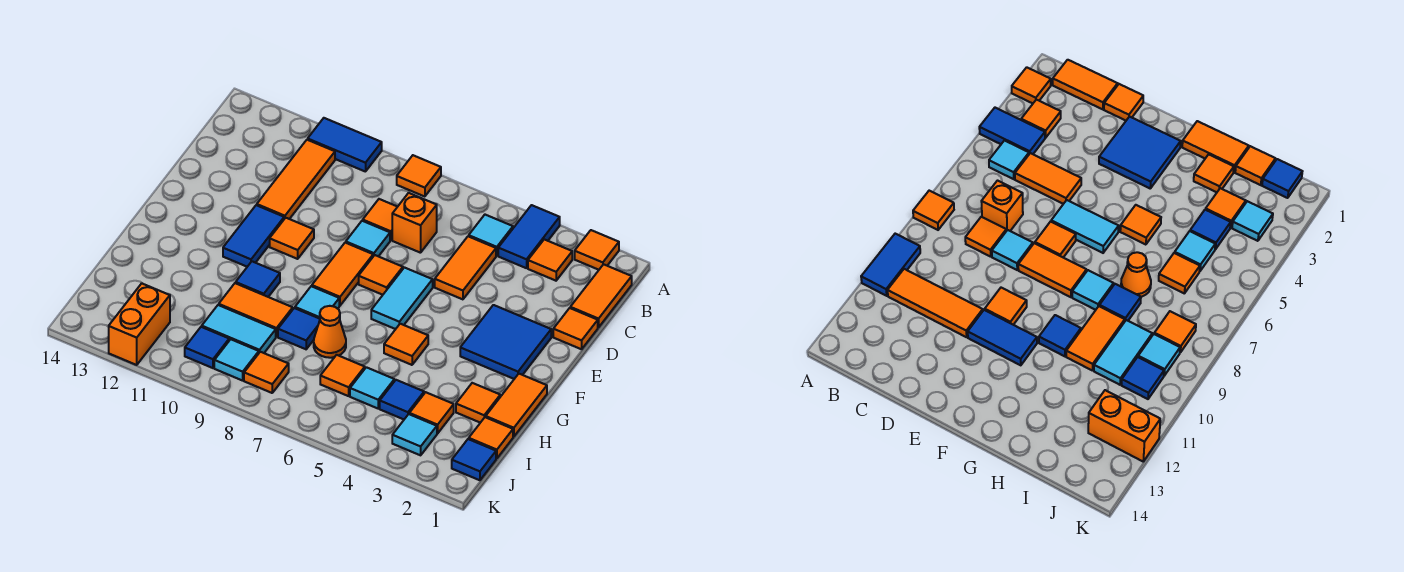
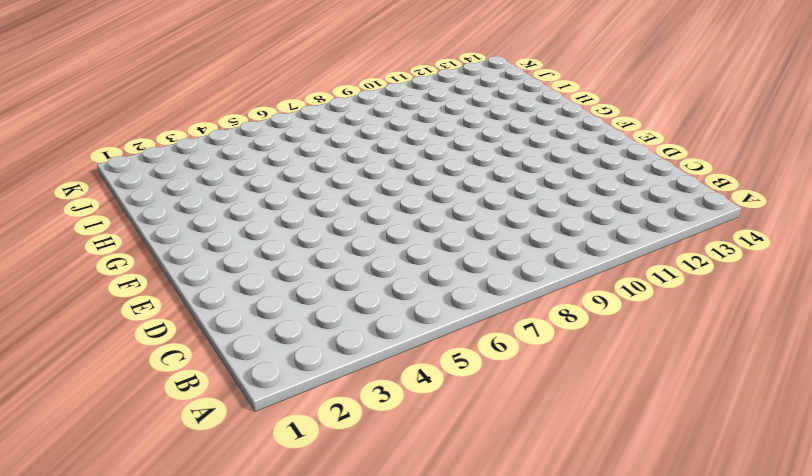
none -> orange 1x1 tile [575,230,619,270]
none -> blue 1x2 tile [498,205,560,268]
none -> orange 1x1 tile [397,155,441,197]
none -> blue 1x2 tile [308,118,382,172]

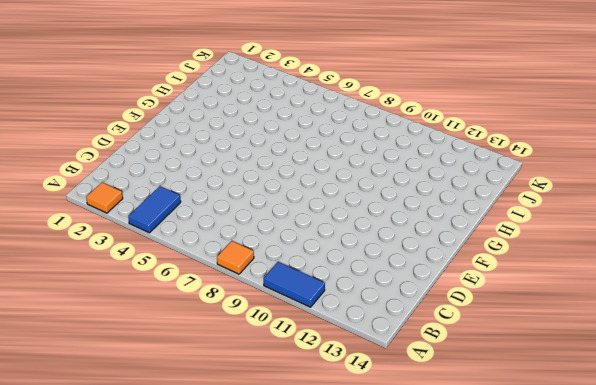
none -> orange 1x2 tile [570,264,632,327]
none -> orange 1x1 tile [528,239,572,281]
none -> cyan 1x1 tile [469,215,513,256]
none -> orange 1x3 tile [257,140,335,219]

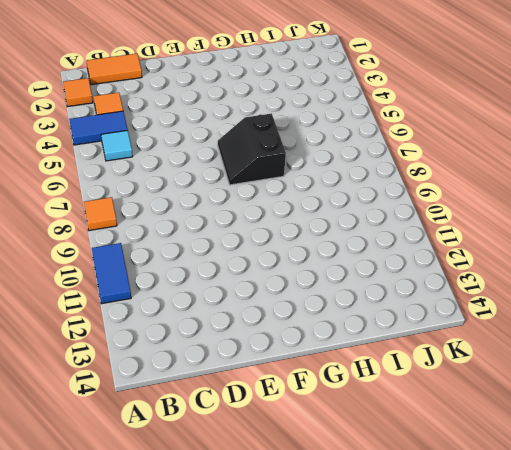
black 2x2 slope [218,113,286,185] -> cyan 1x2 tile [371,268,433,329]
none -> orange 1x3 tile [257,140,335,219]
none -> orange 1x2 tile [435,236,496,299]
none -> orange 1x1 brick [392,193,437,253]
none -> orange 1x1 tile [363,199,397,240]

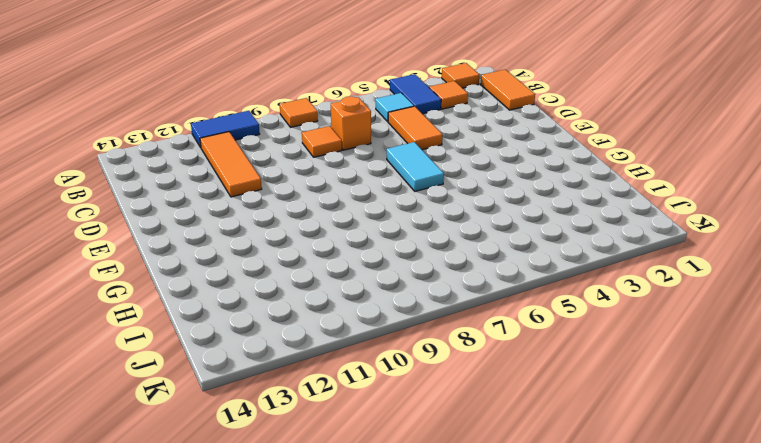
none -> orange 1x1 tile [553,308,598,349]
none -> cyan 1x1 tile [346,221,390,256]
none -> blue 2x2 tile [460,305,551,379]
none -> orange 1x1 tile [359,255,403,295]

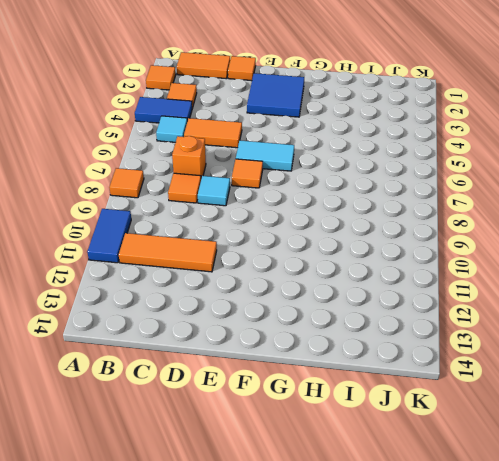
none -> orange 1x2 tile [312,243,373,306]
none -> orange 1x1 tile [270,218,314,259]
none -> blue 1x2 tile [223,205,284,267]
none -> orange 1x2 tile [486,374,547,437]

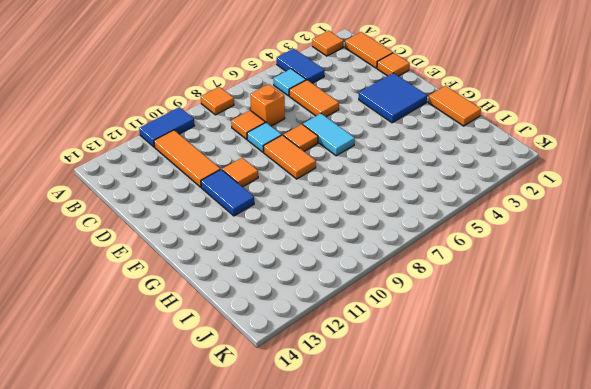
none -> orange 1x1 tile [528,239,572,281]
none -> orange 1x1 tile [384,324,428,365]
none -> cyan 1x1 tile [295,286,339,319]
none -> blue 1x1 tile [236,261,280,297]

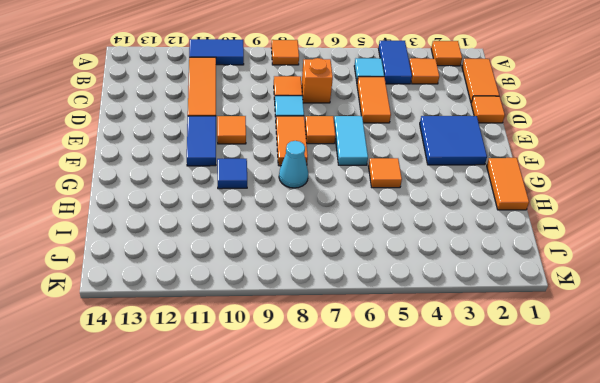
cyan 1x1 cone [279,141,308,188] -> cyan 1x1 tile [295,286,339,319]
none -> orange 1x1 tile [456,383,500,423]
none -> orange 1x1 cone [314,306,346,358]
none -> blue 1x1 tile [278,308,320,349]
none -> orange 1x2 tile [219,283,293,337]

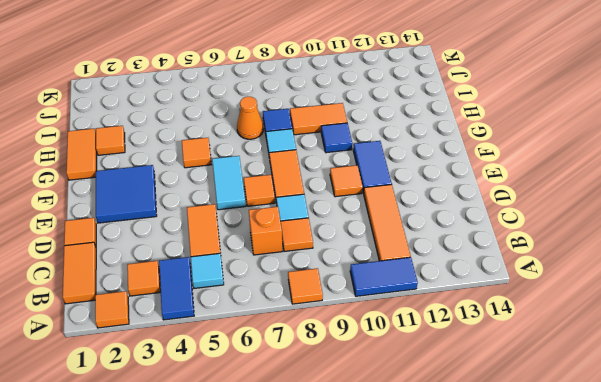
none -> orange 1x1 tile [469,417,513,458]
none -> orange 1x1 tile [409,392,454,434]
none -> blue 1x1 tile [380,380,424,419]
none -> cyan 1x1 tile [350,367,394,408]

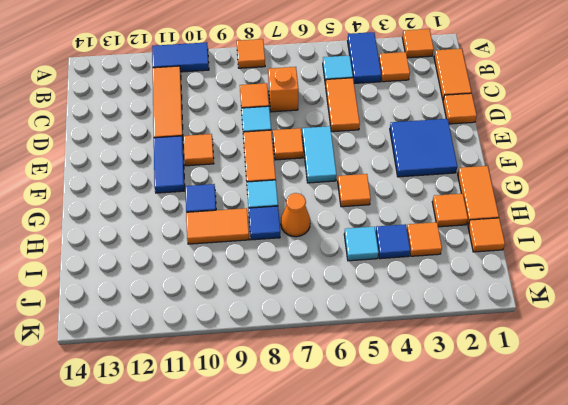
none -> orange 1x1 tile [320,355,365,396]
none -> cyan 1x2 tile [202,305,276,353]
none -> blue 1x1 tile [452,439,496,480]
none -> cyan 1x1 tile [392,414,437,455]

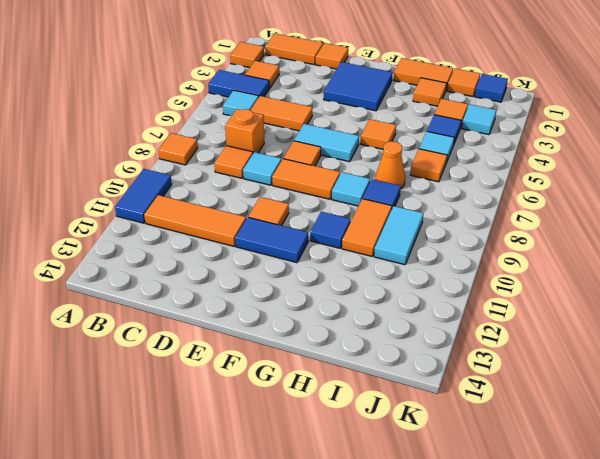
none -> orange 1x1 tile [244,352,289,393]
none -> cyan 1x1 tile [214,339,259,381]
none -> blue 1x1 tile [185,327,229,368]
none -> orange 1x2 brick [109,283,170,365]

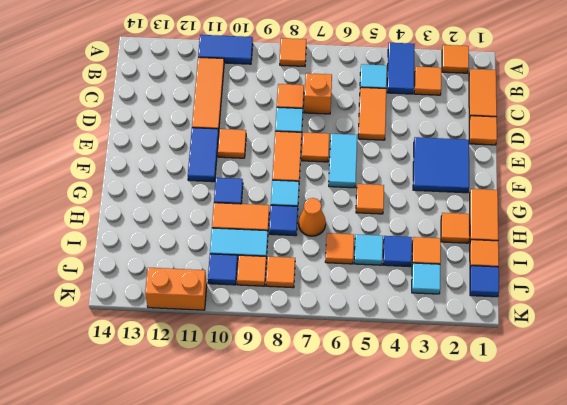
orange 1x1 tile [237,255,266,286] -> cyan 1x1 tile [214,339,259,381]
orange 1x2 brick [145,268,207,310] -> orange 1x2 brick turned to [109,283,170,365]

